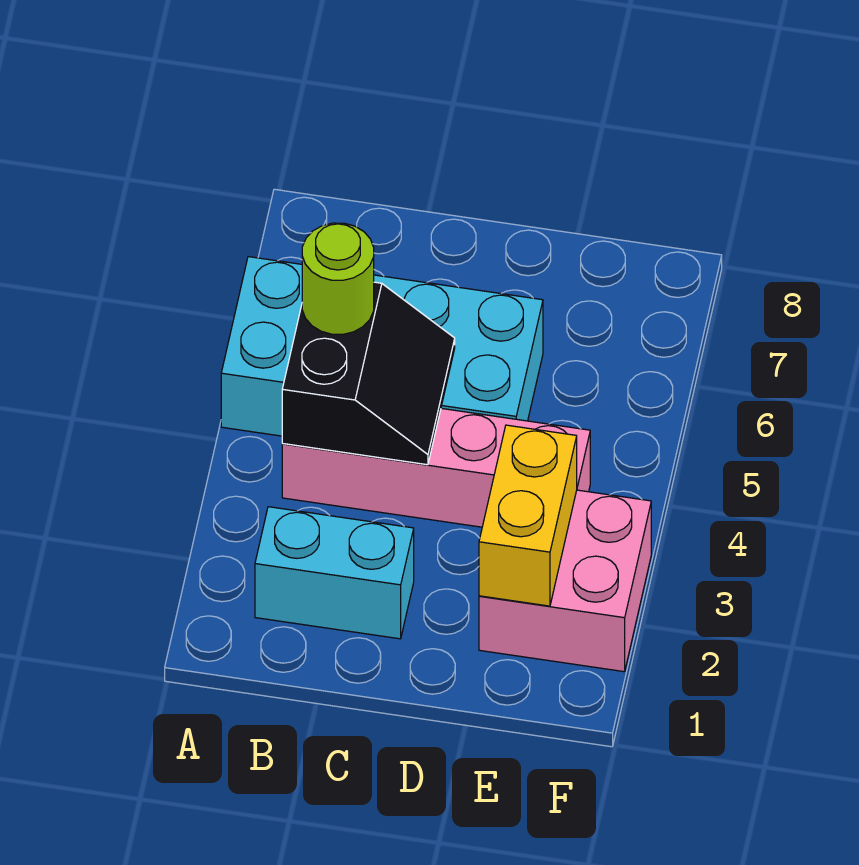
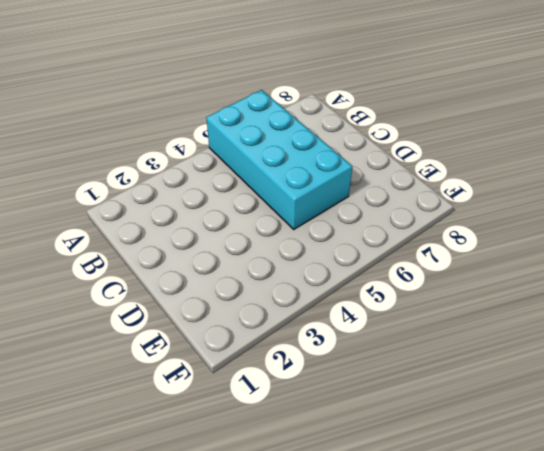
none -> cyan 1x2 brick [255,507,414,639]
none -> pink 1x4 brick [282,408,590,527]

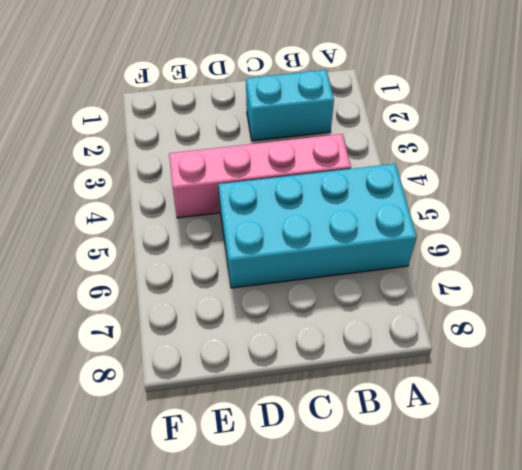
none -> pink 2x2 brick [479,490,651,672]
none -> black 2x2 slope [282,282,455,465]

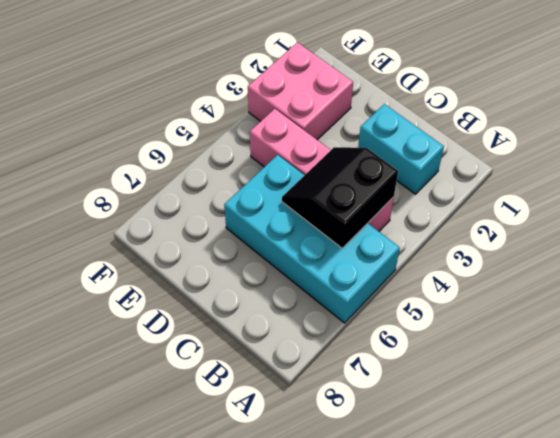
none -> yellow 1x2 brick [479,425,577,606]
none -> lime 1x1 round brick [302,223,374,334]

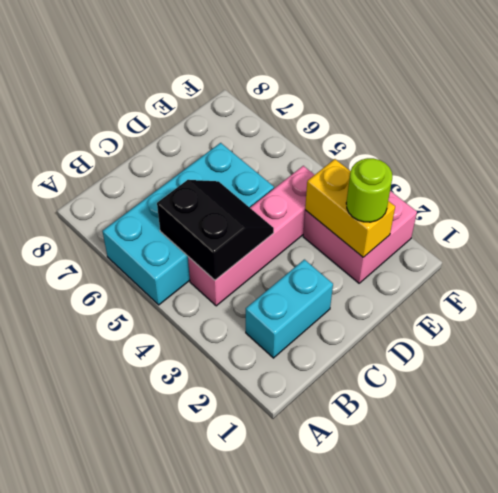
lime 1x1 round brick [346,158,392,222] -> lime 1x1 round brick moved to [302,223,374,334]

